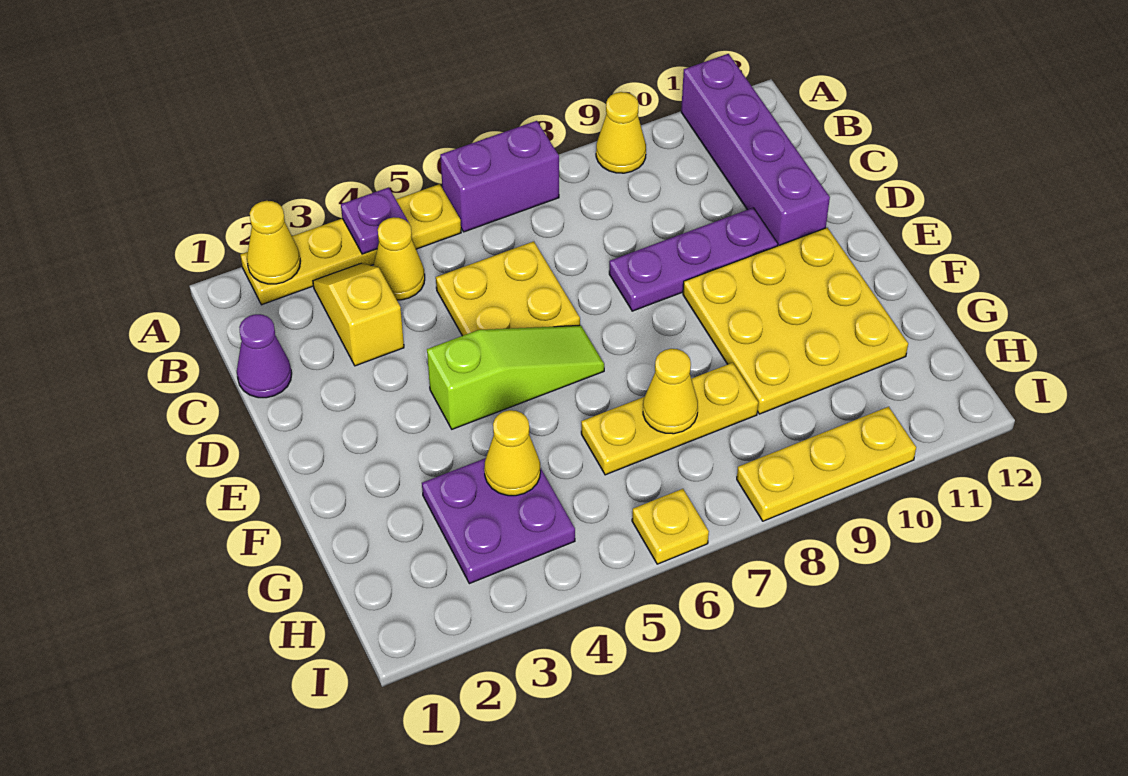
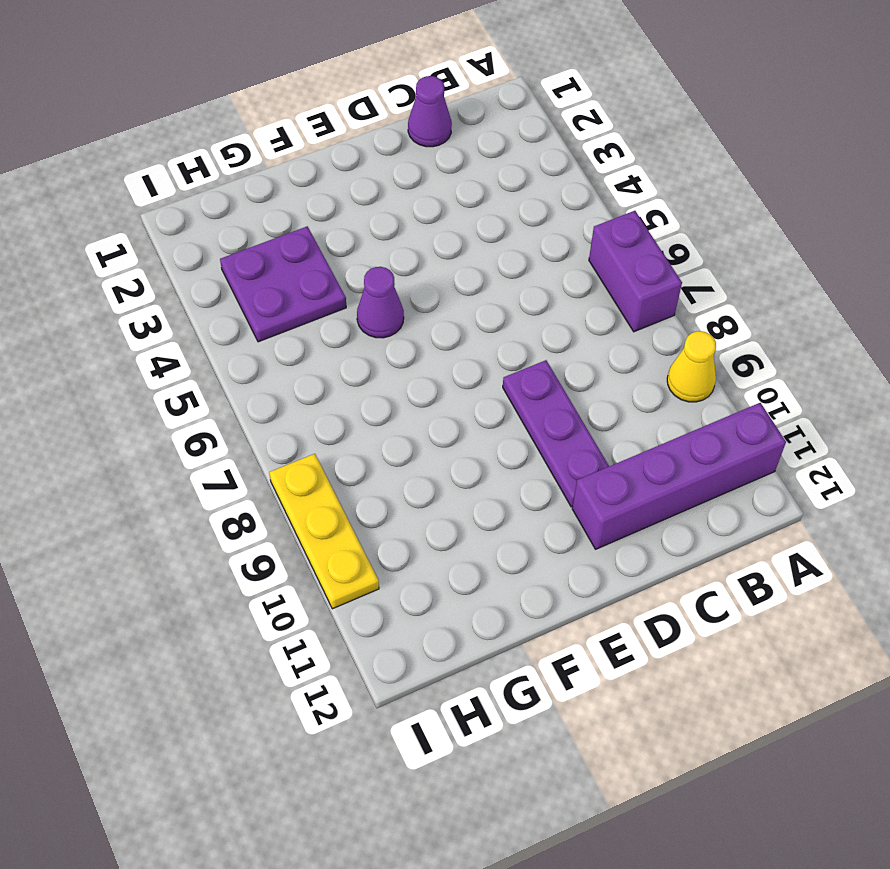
purple 1x1 cone [357,267,404,338] -> none
none -> yellow 1x4 plate [240,184,461,305]
none -> yellow 1x2 slope [313,263,404,366]
none -> yellow 1x1 cone [373,217,425,300]

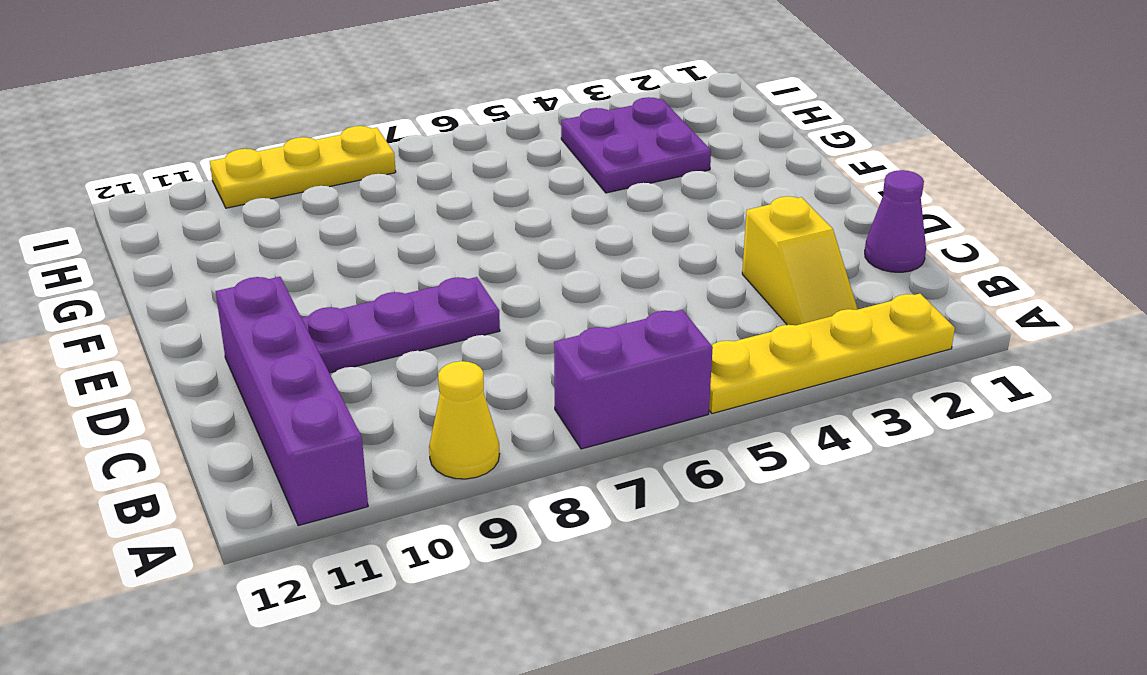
none -> yellow 1x1 cone [373,217,425,300]
none -> yellow 2x2 plate [436,241,580,336]
none -> lime 1x3 slope [427,325,604,429]

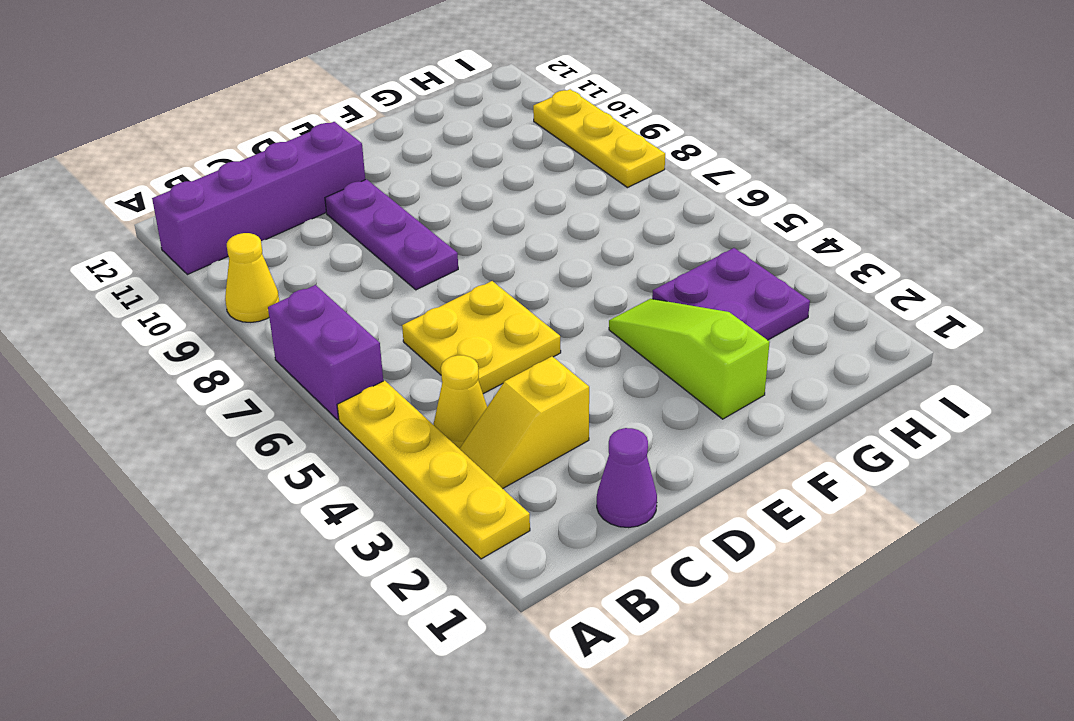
lime 1x3 slope [609,299,770,419] -> lime 1x3 slope moved to [427,325,604,429]
none -> yellow 3x3 plate [683,228,908,414]
none -> yellow 1x3 plate [581,363,758,475]
none -> yellow 1x1 plate [632,489,709,564]

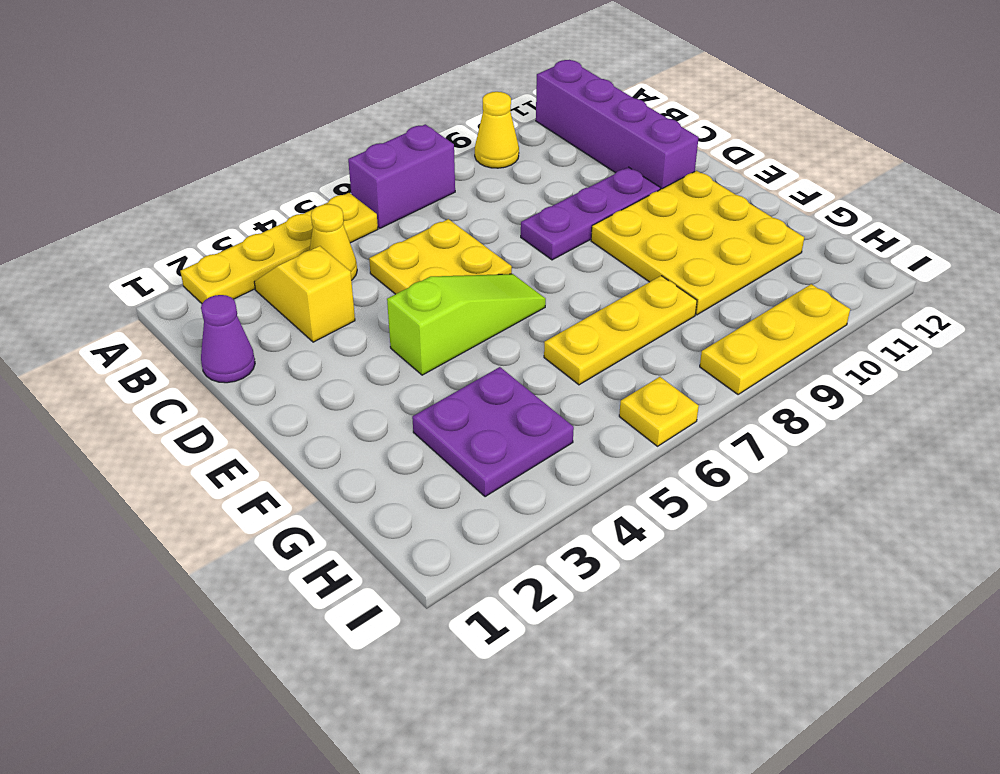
none -> yellow 1x1 cone [247,201,300,284]
none -> purple 1x1 plate [341,187,409,254]
none -> yellow 1x1 cone [484,410,540,496]

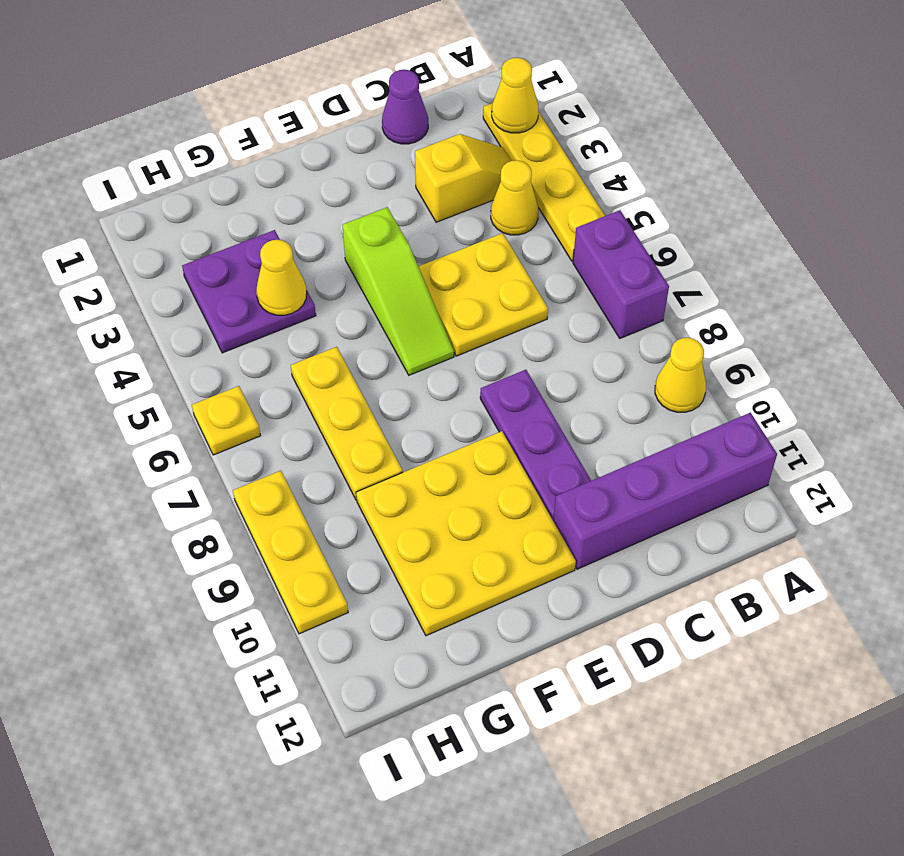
none -> purple 1x1 plate [341,187,409,254]
none -> yellow 1x1 cone [643,349,698,434]

